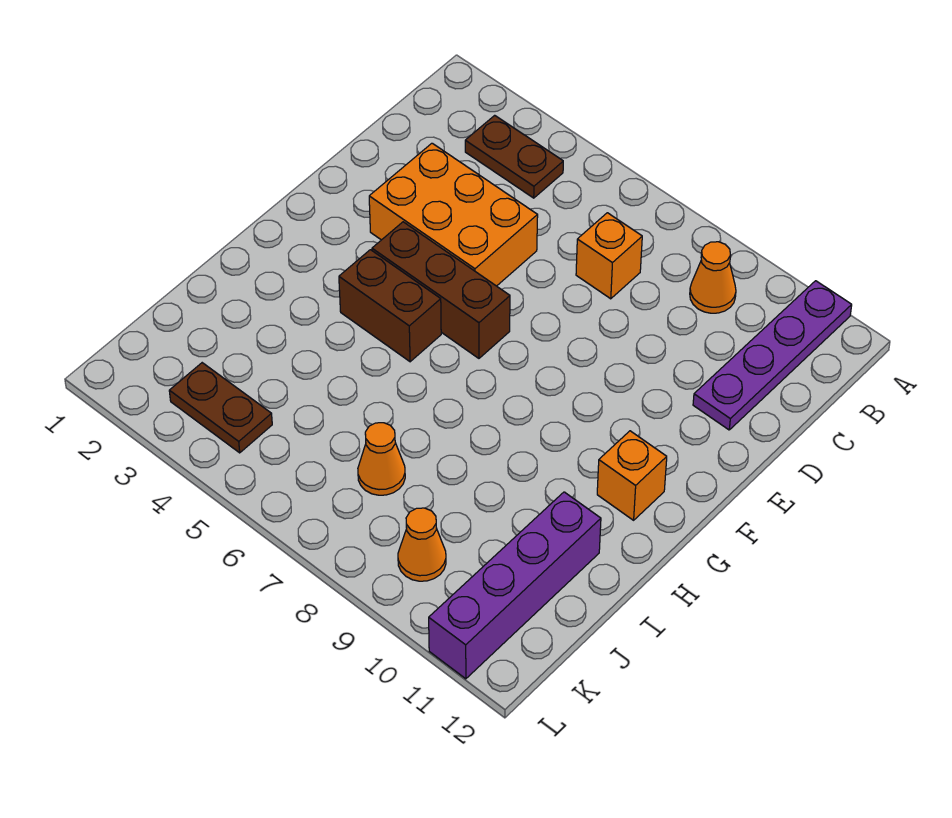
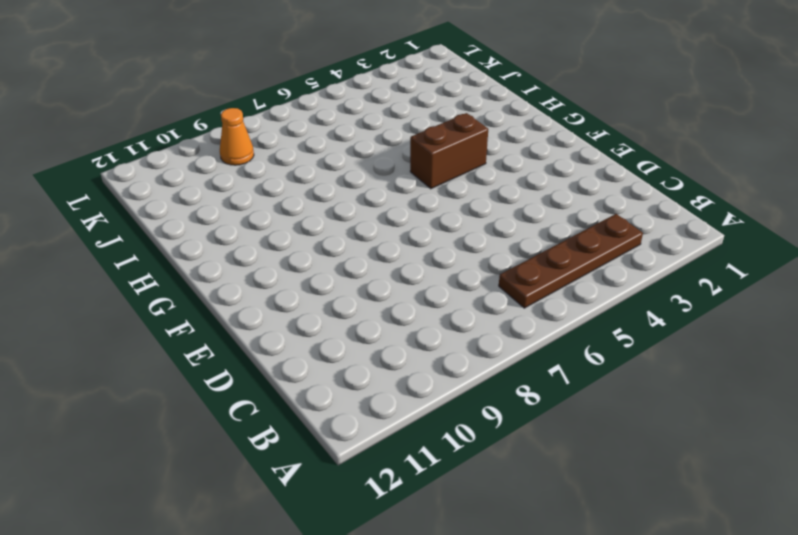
brown 1x4 plate [499,214,643,308] -> brown 1x2 plate [465,115,563,198]
none -> purple 1x4 plate [693,281,852,430]
none -> orange 1x1 cone [690,242,736,313]
none -> orange 1x1 brick [576,213,642,299]

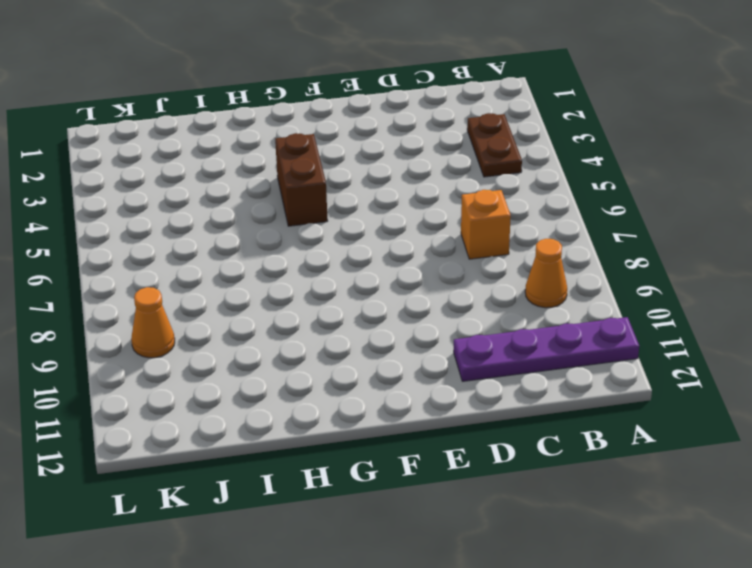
none -> orange 2x3 brick [369,143,538,286]
none -> brown 1x3 brick [372,222,510,358]
none -> orange 1x1 brick [597,431,667,520]

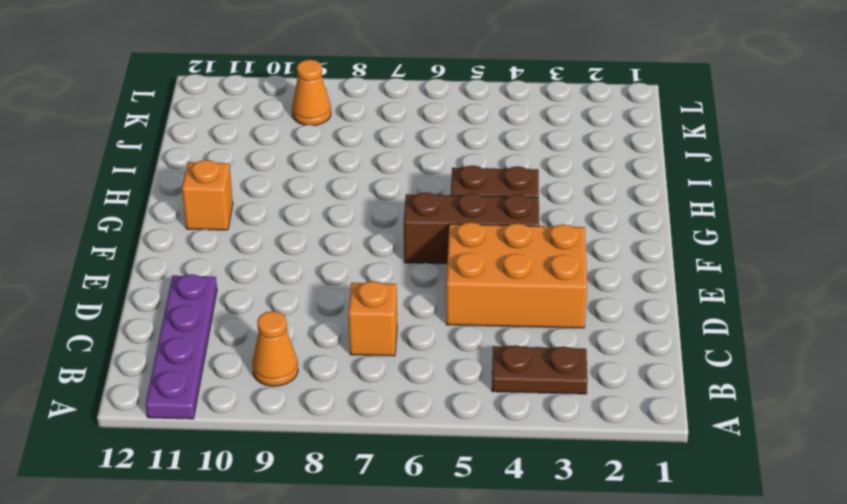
none -> purple 1x4 brick [429,492,601,679]
none -> orange 1x1 cone [358,423,405,495]
none -> brown 1x2 plate [169,363,272,453]

